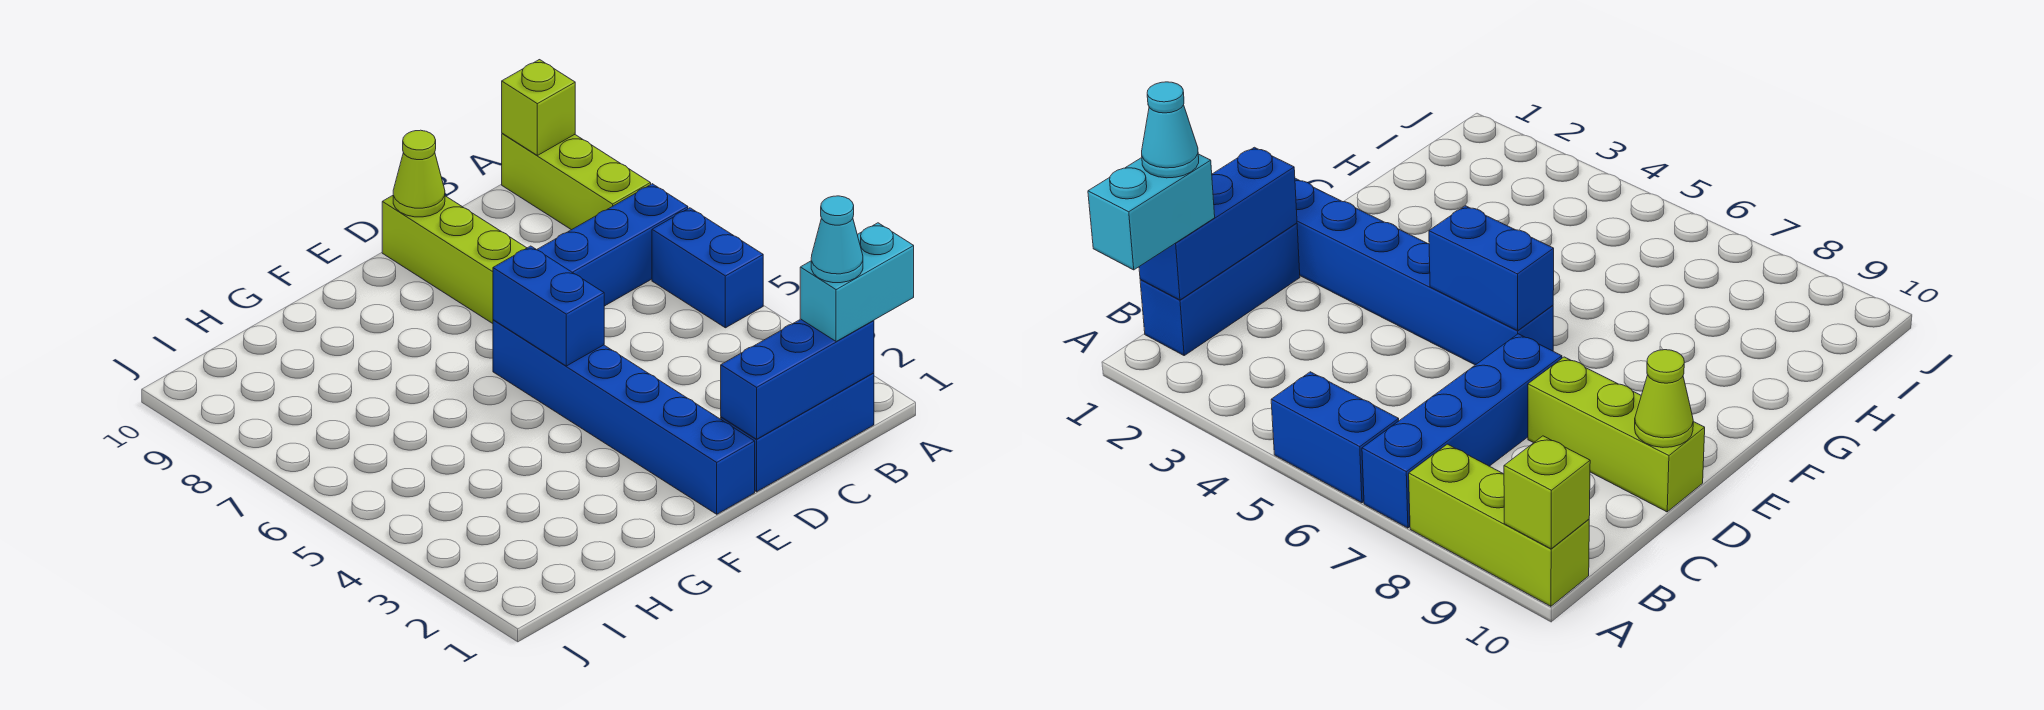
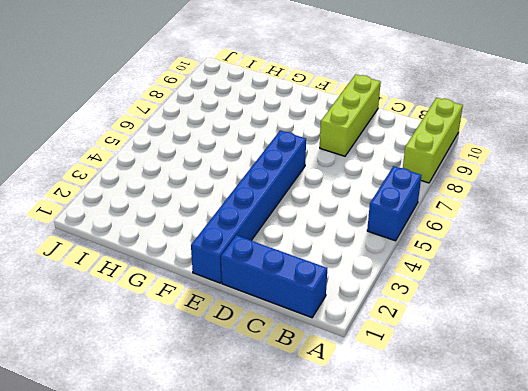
none -> blue 1x4 brick [537,184,688,306]
none -> lime 1x1 brick [502,60,575,155]
none -> blue 1x3 brick [721,319,874,439]

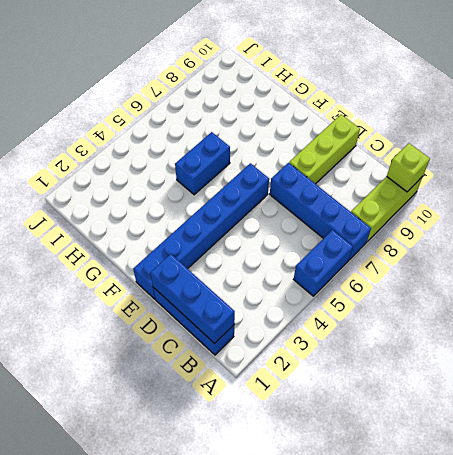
blue 1x2 brick [175,132,230,195] -> blue 1x2 brick moved to [493,246,604,366]
none -> lime 1x1 cone [393,130,445,217]
none -> cyan 1x2 brick [800,223,914,342]
none -> cyan 1x1 cone [811,196,863,283]

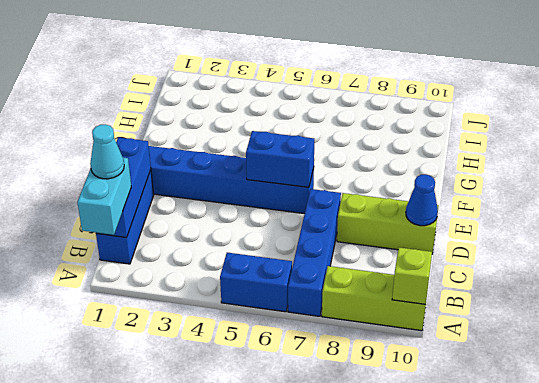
blue 1x1 cone [406,174,438,226] -> lime 1x1 cone [393,130,445,217]

